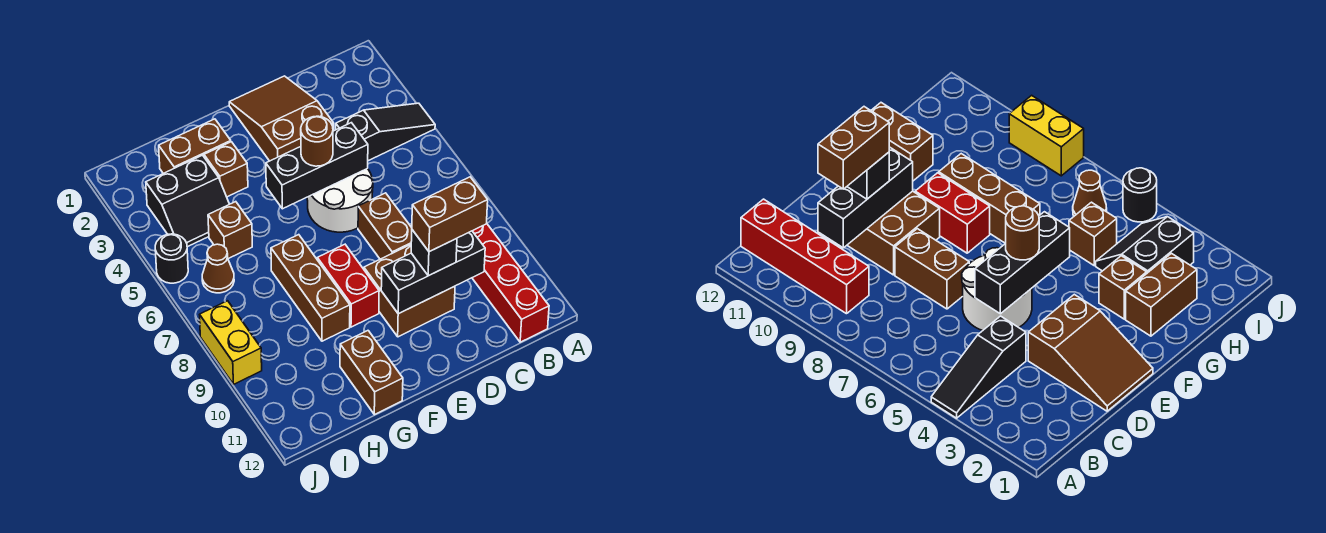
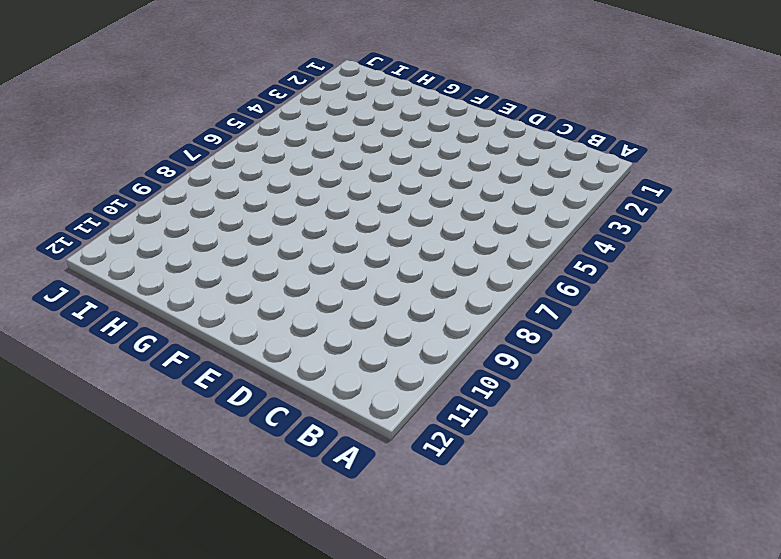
none -> black 1x3 slope [336,103,435,161]
none -> red 1x4 brick [472,223,549,342]
none -> brown 2x3 slope [229,76,334,161]

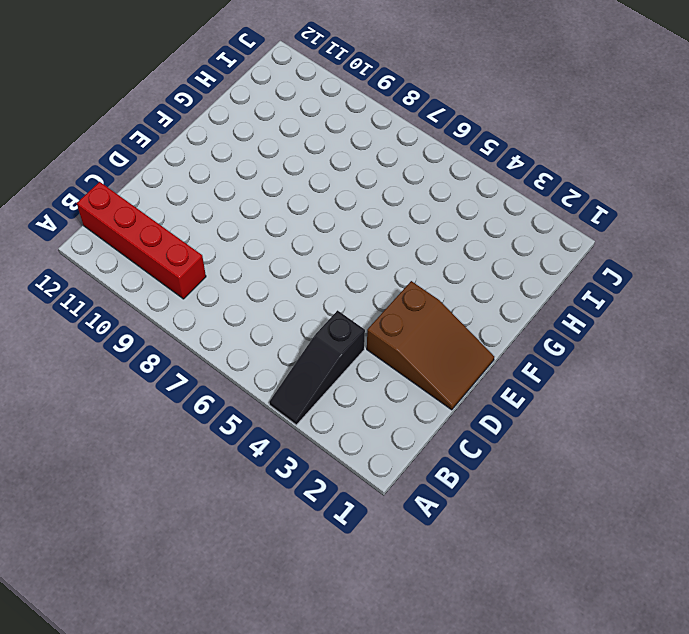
none -> white 2x2 round brick [307,168,373,232]
none -> brown 1x2 brick [358,193,412,259]
none -> brown 2x2 brick [364,245,455,337]

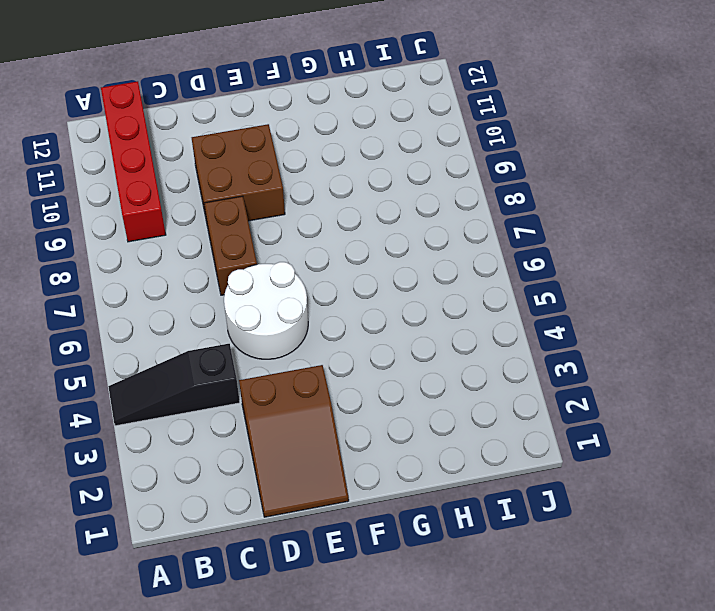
none -> red 1x2 brick [317,244,379,327]
none -> brown 1x2 brick [159,119,231,173]
none -> brown 1x1 brick [204,142,248,197]

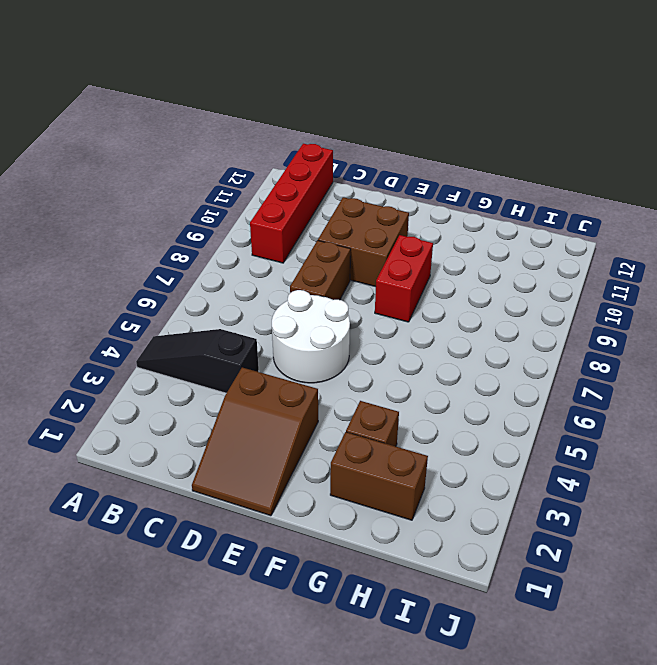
none -> brown 1x3 brick [271,235,350,341]
none -> brown 1x2 brick [340,331,403,415]
none -> black 2x2 slope [146,155,229,247]

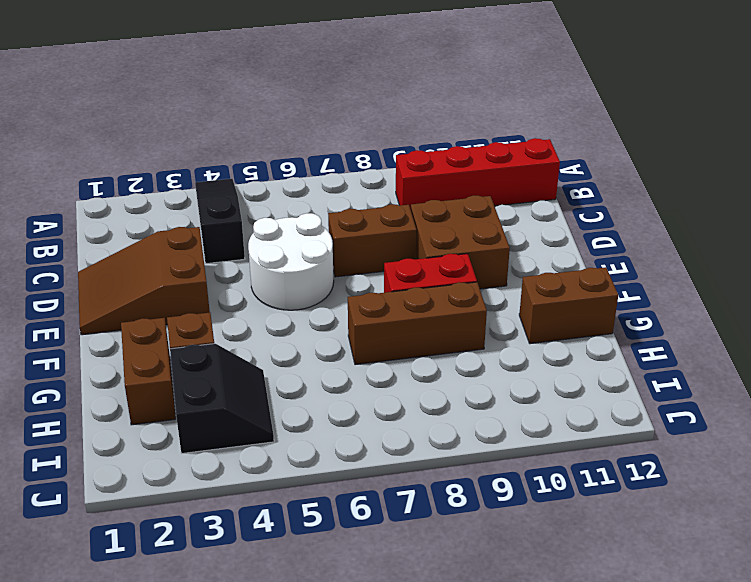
none -> brown 1x1 brick [208,202,252,259]
none -> brown 1x1 cone [202,244,234,293]
none -> black 1x1 round brick [155,234,188,283]

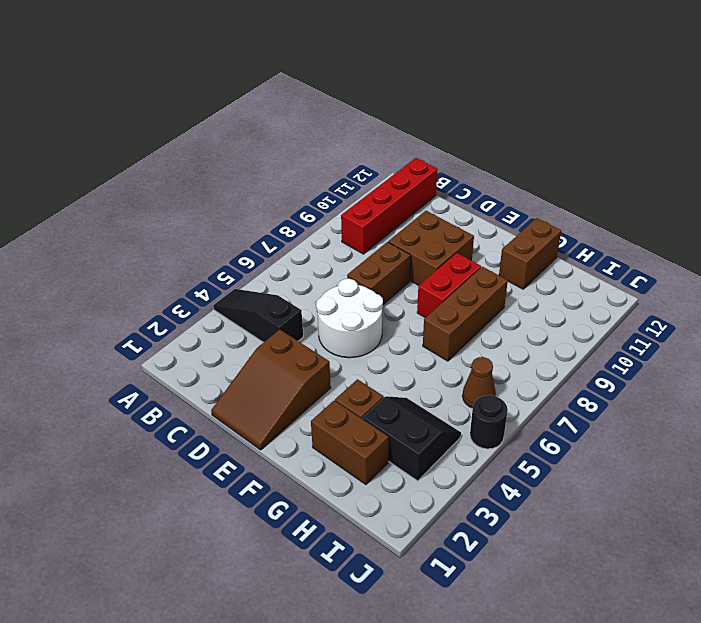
none -> brown 1x1 brick [208,202,252,259]
none -> yellow 1x2 brick [200,301,262,384]
none -> black 1x3 brick [381,231,485,314]

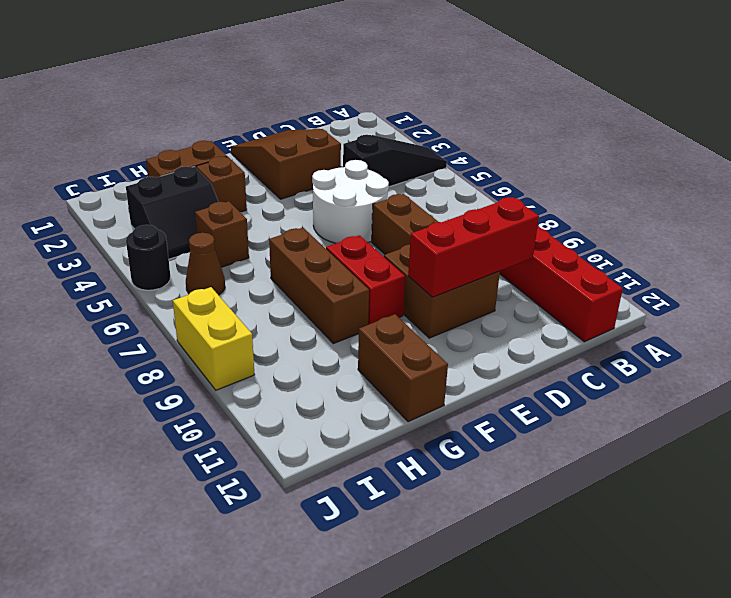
red 1x3 brick [408,197,539,297] -> black 1x3 brick [381,231,485,314]
none -> black 1x3 brick [266,123,368,209]
none -> black 1x1 brick [411,230,457,276]
none -> brown 1x1 round brick [301,116,333,166]

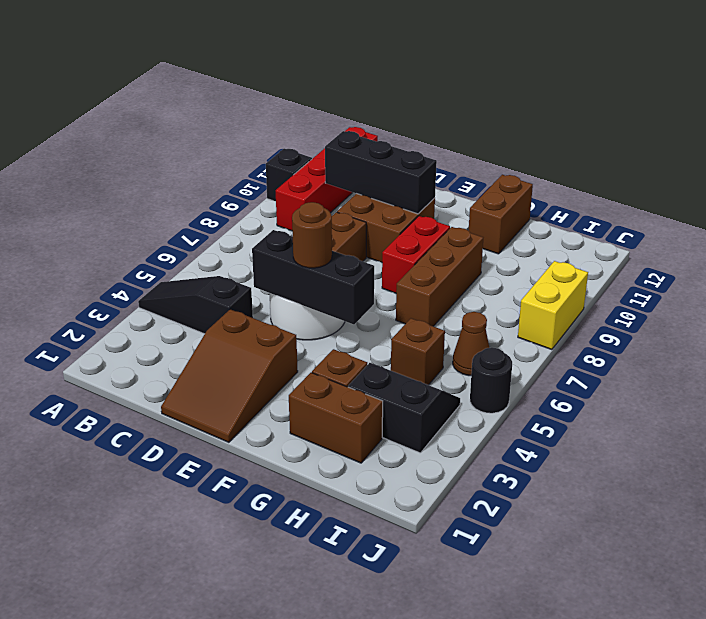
black 1x1 brick [266,149,312,201] -> black 1x1 brick moved to [411,230,457,276]
none -> brown 1x2 brick [412,177,488,252]

